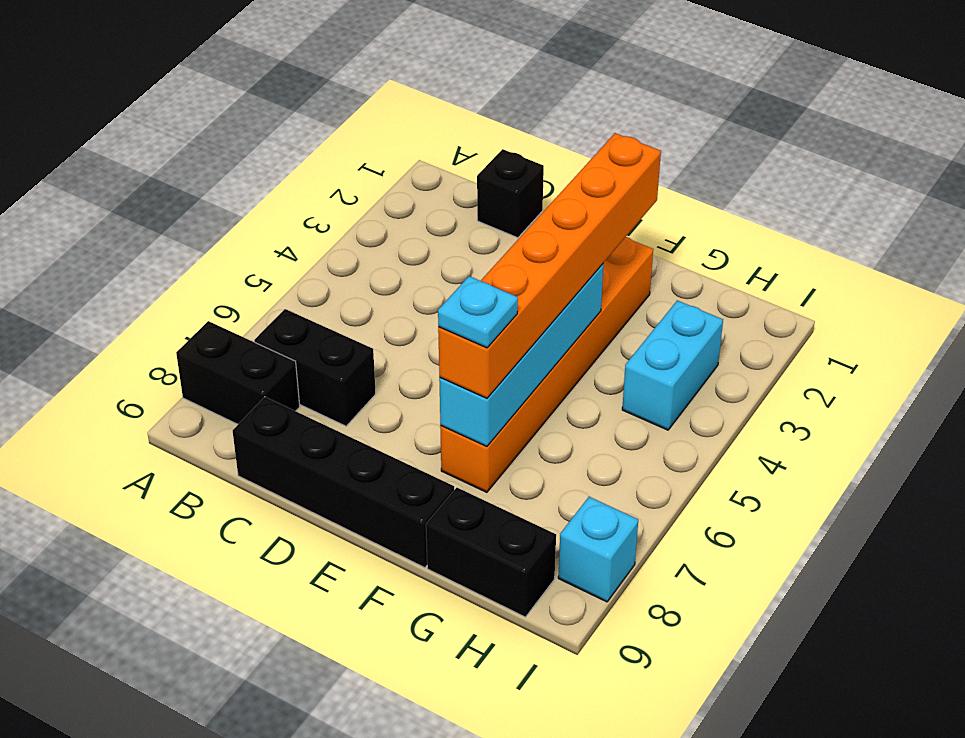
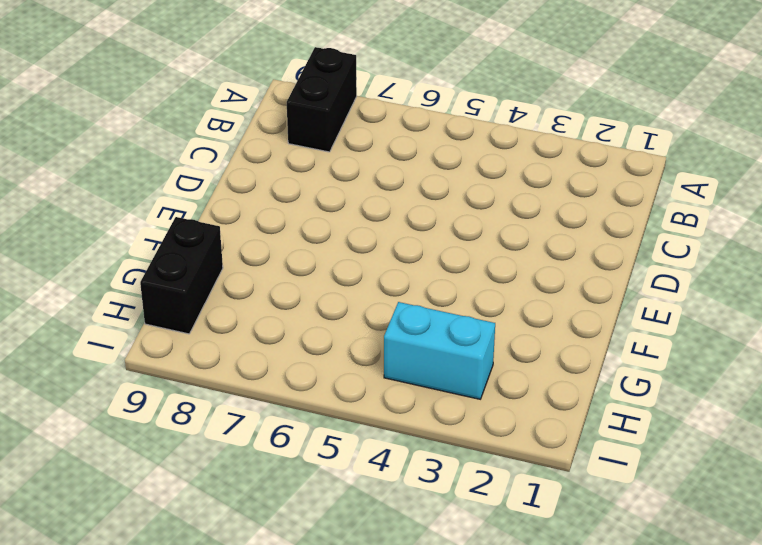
none -> black 1x2 brick [254,309,376,426]
none -> black 1x1 brick [477,149,544,238]

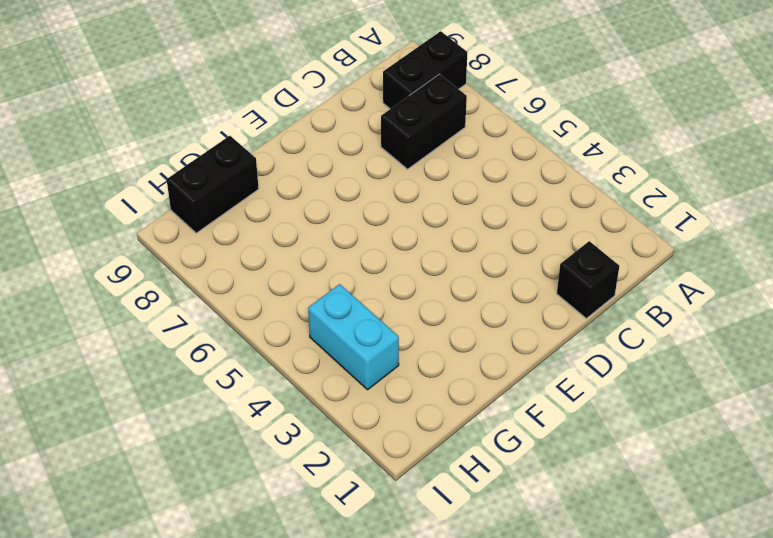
none -> black 1x4 brick [233,397,454,568]
none -> orange 1x6 brick [440,237,653,492]

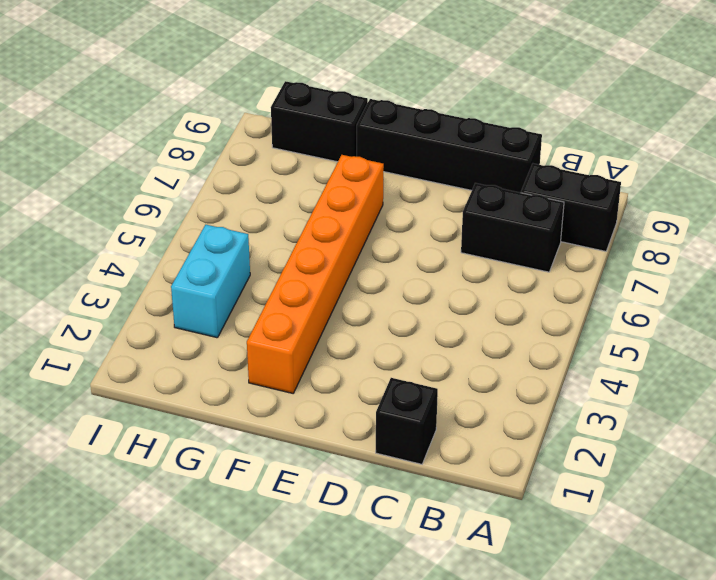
none -> cyan 1x1 brick [558,497,638,602]
none -> cyan 1x4 brick [439,264,603,446]

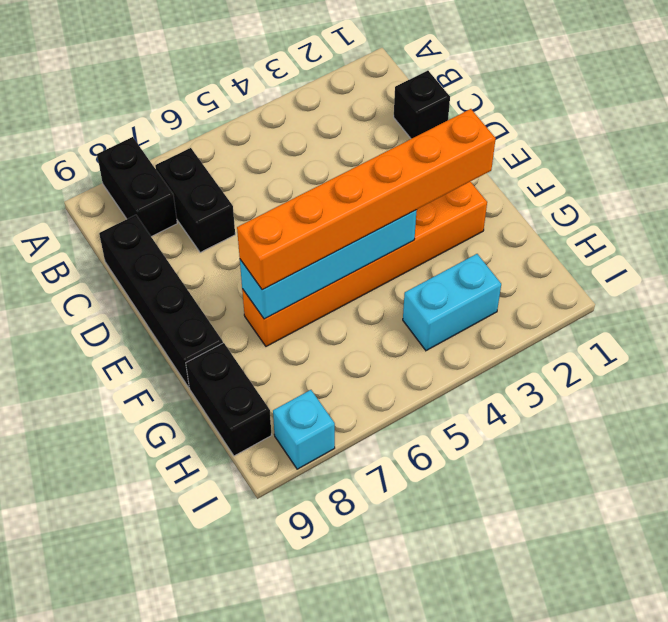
none -> cyan 1x1 plate [438,276,518,348]

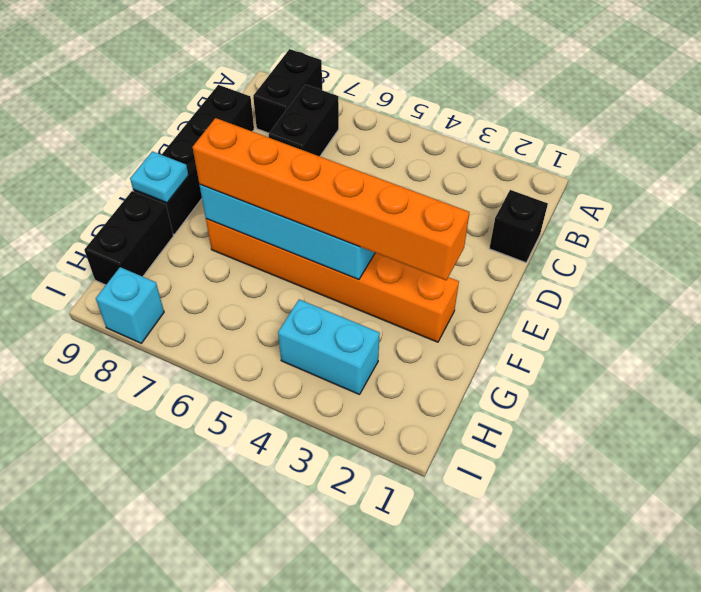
cyan 1x1 plate [130,151,189,203] -> cyan 1x1 plate moved to [438,276,518,348]

